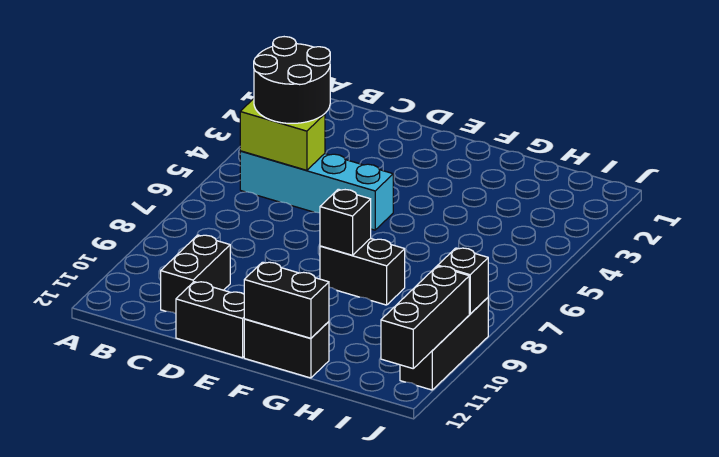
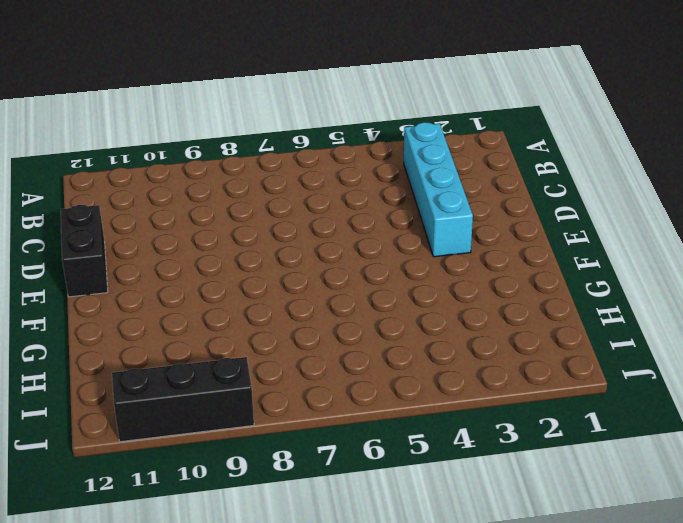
cyan 1x4 brick [404,122,473,257] -> cyan 1x4 brick moved to [240,151,393,230]
none -> black 1x2 brick [161,235,230,314]
none -> black 1x2 brick [320,238,405,305]
none -> black 1x2 brick [244,319,329,378]

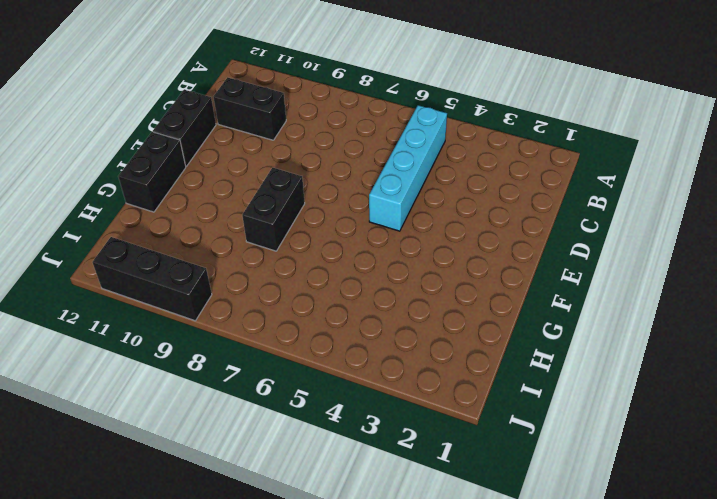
none -> lime 1x2 brick [240,99,325,170]
none -> black 1x1 brick [320,189,371,255]
none -> black 1x2 brick [244,262,329,338]

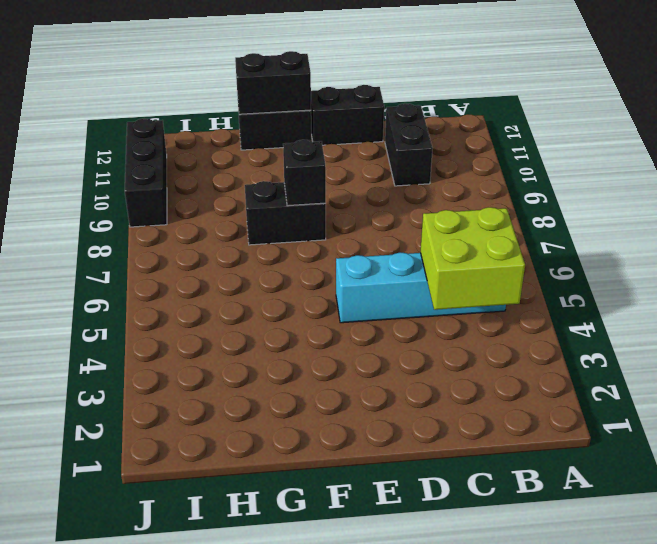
lime 2x2 brick [421,207,525,310] -> lime 1x2 brick [240,99,325,170]
none -> black 1x1 brick [438,248,488,314]
none -> black 1x3 brick [381,266,469,368]
none -> black 2x2 round brick [254,37,330,123]

